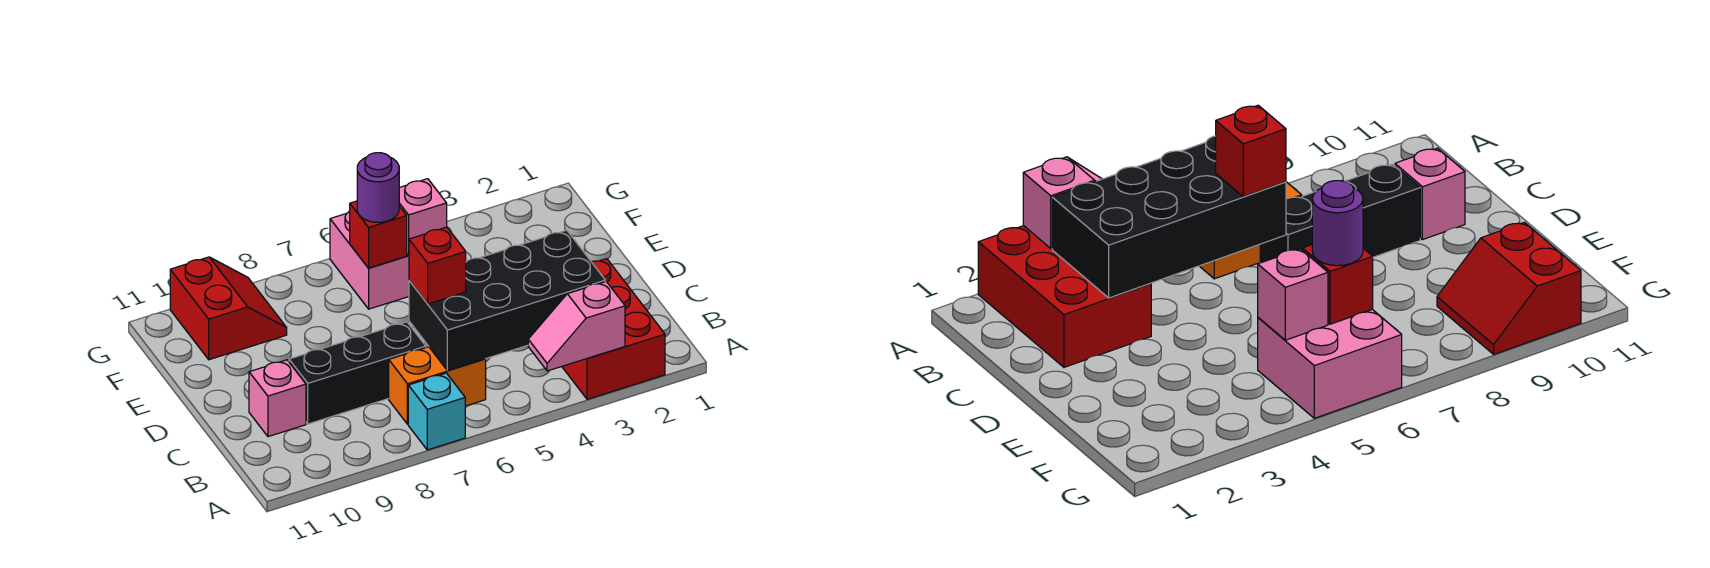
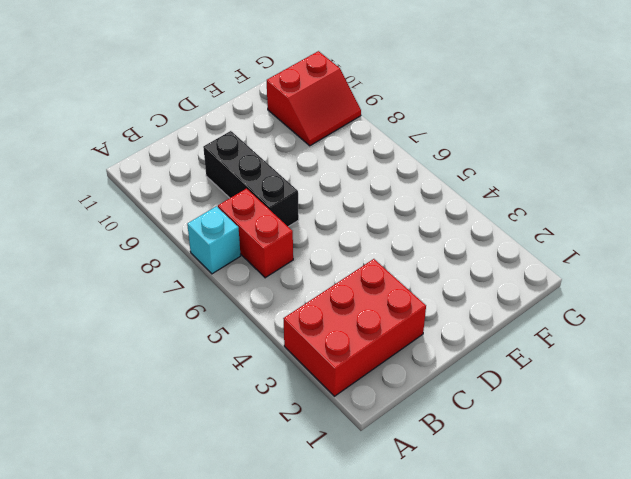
red 1x2 brick [218,189,293,278] -> orange 1x2 brick [389,347,486,424]
none -> pink 1x1 brick [249,360,306,437]
none -> pink 2x2 brick [330,211,409,309]
none -> pink 1x2 slope [528,282,625,371]

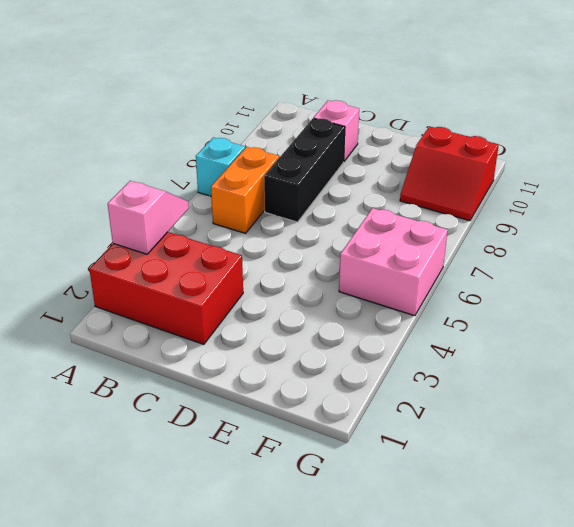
none -> black 2x4 brick [409,230,605,371]
none -> pink 1x1 brick [399,179,447,255]
none -> red 1x1 brick [350,201,407,268]

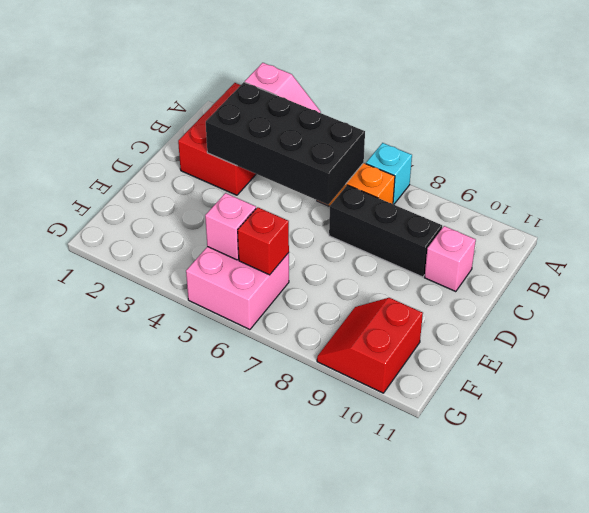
none -> red 1x1 brick [409,227,466,304]
none -> purple 1x1 round brick [357,153,399,222]

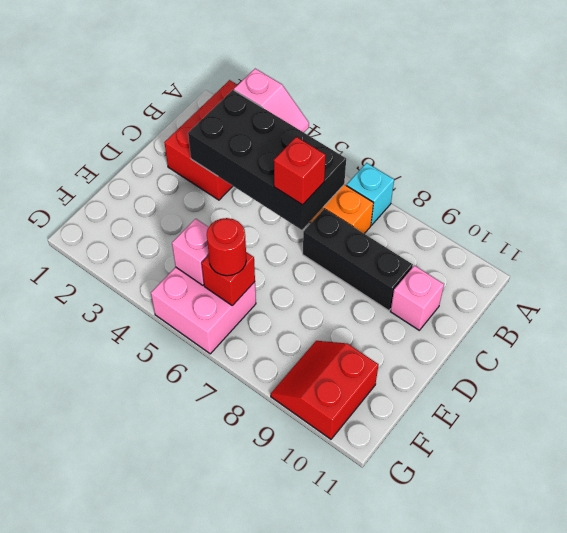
red 1x1 round brick [207,218,246,276] -> purple 1x1 round brick [357,153,399,222]

